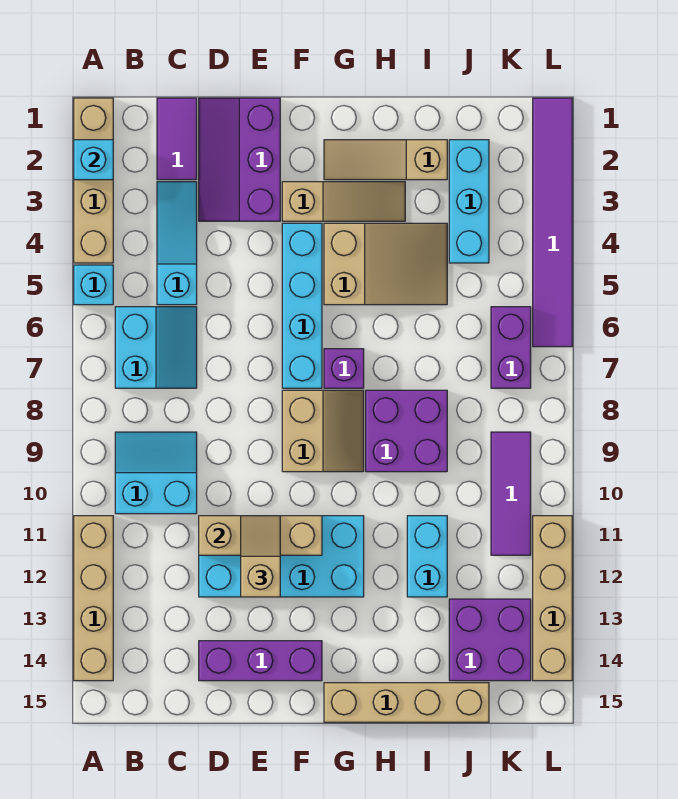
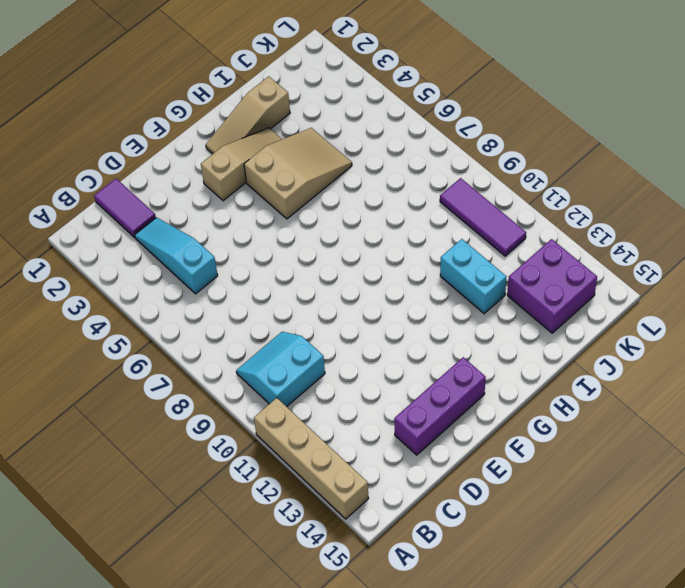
none -> tan 1x4 brick [74,98,113,263]
none -> cyan 1x1 brick [74,265,113,305]
none -> cyan 2x2 slope [115,307,197,388]

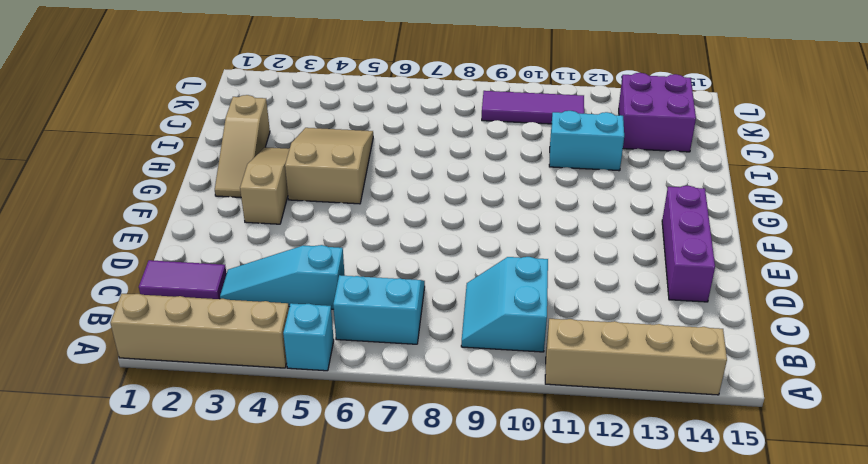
none -> purple 2x3 slope [199,98,280,221]
none -> cyan 2x4 brick [199,516,364,597]
none -> cyan 1x4 brick [282,223,322,388]

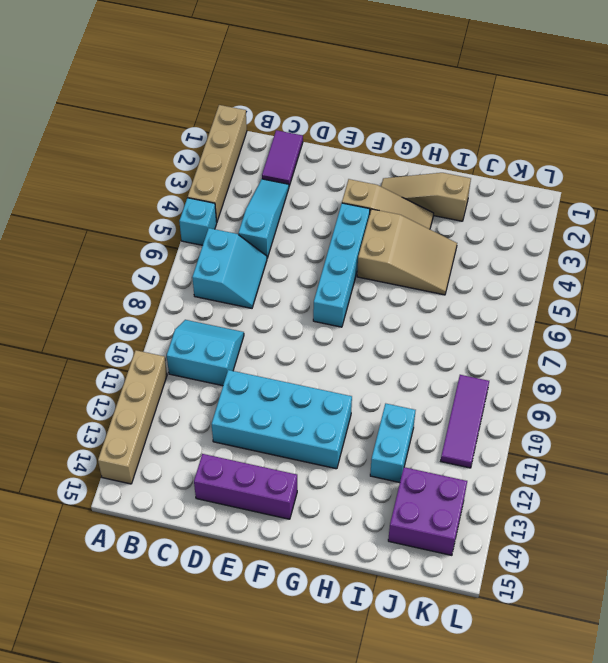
none -> purple 2x3 slope [199,98,280,221]
none -> tan 2x2 slope [282,390,364,472]
none -> purple 1x1 brick [324,349,364,388]

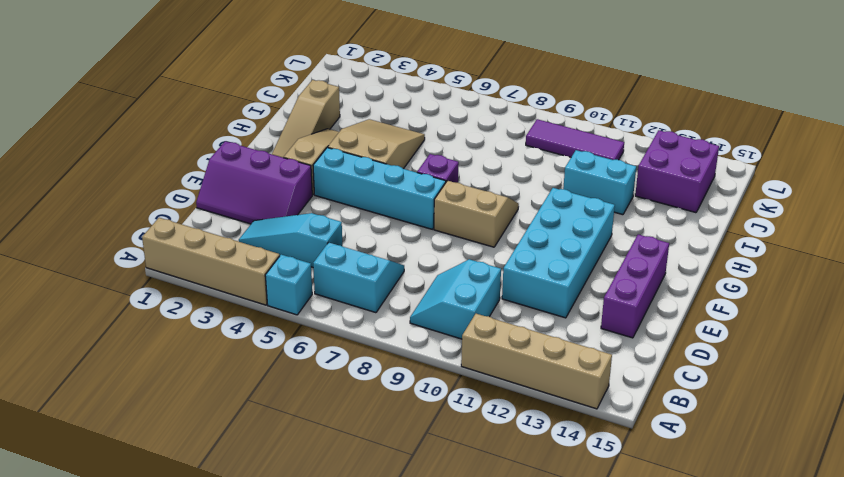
none -> purple 1x2 tile [157,98,197,180]
none -> tan 1x4 brick [324,683,489,722]
none -> purple 2x2 brick [366,390,447,472]

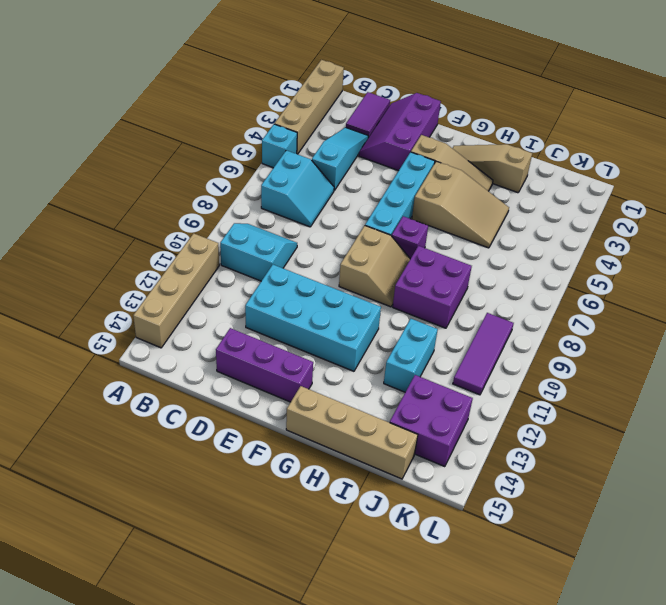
none -> cyan 1x3 brick [449,140,489,263]
none -> purple 1x2 brick [491,307,531,388]
none -> purple 1x6 tile [533,98,572,347]

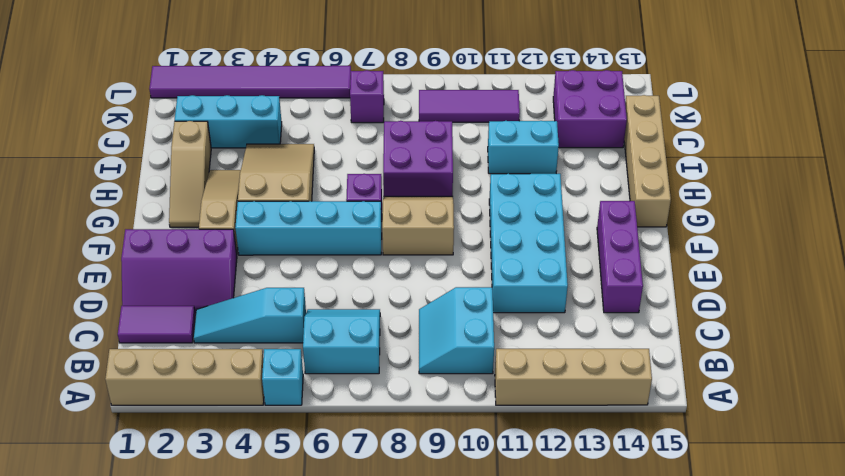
purple 1x1 brick [350,70,384,123] -> purple 1x2 brick [491,307,531,388]
none -> tan 1x4 brick [533,516,572,681]
none -> cyan 1x1 brick [74,140,113,180]
none -> tan 1x3 brick [199,516,322,555]

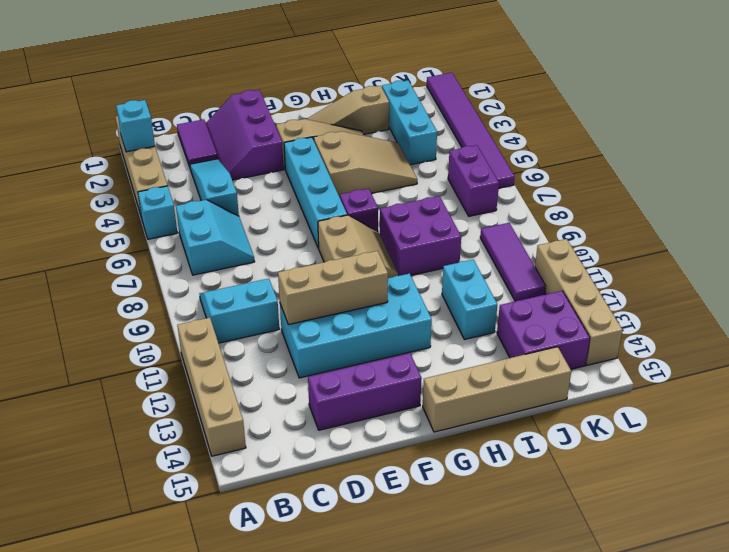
none -> tan 1x2 slope [241,516,280,597]

